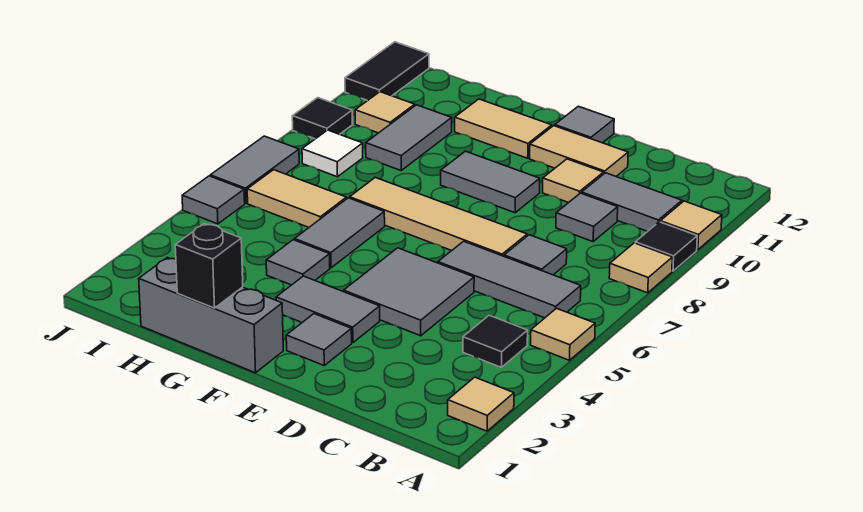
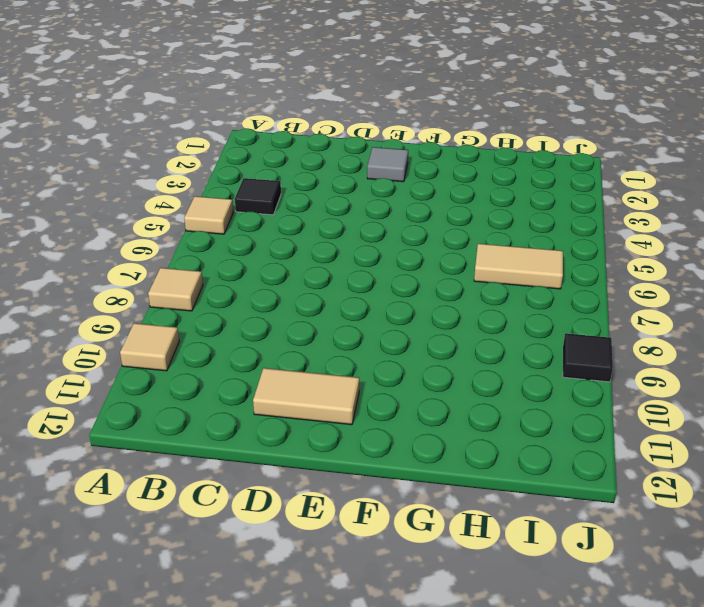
none -> tan 1x1 tile [448,377,514,431]
none -> black 1x1 tile [635,222,697,271]
none -> grey 1x3 tile [438,241,581,318]
none -> grey 1x2 tile [582,173,682,231]

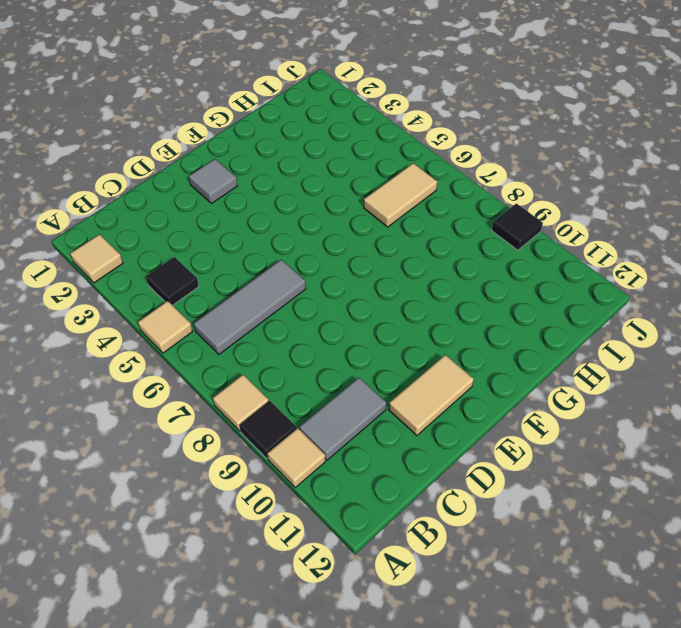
none -> grey 1x1 tile [504,235,567,275]
none -> grey 1x1 tile [556,193,618,242]
none -> grey 2x2 tile [344,248,474,336]
none -> tan 1x4 tile [350,178,527,256]

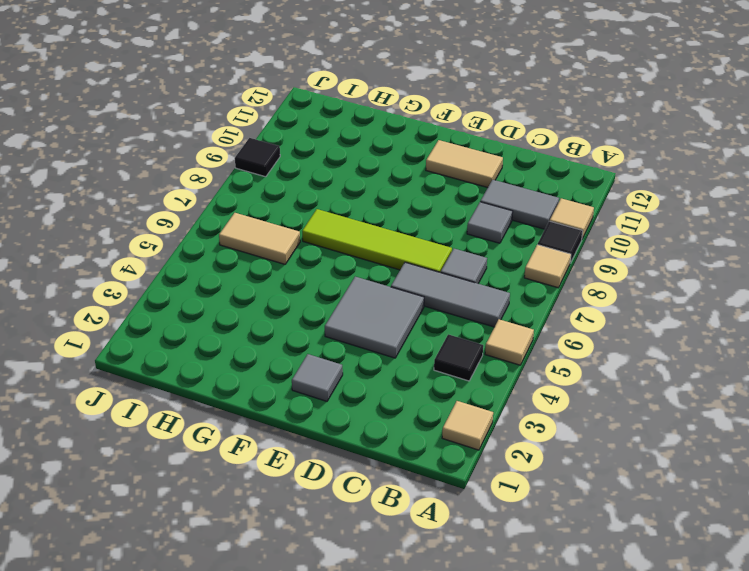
lime 1x4 tile [302,209,452,273] -> tan 1x4 tile [350,178,527,256]
none -> tan 1x1 tile [543,159,604,203]
none -> grey 1x2 tile [276,276,380,343]
none -> grey 1x2 tile [441,151,540,213]
none -> grey 1x1 tile [555,106,614,143]

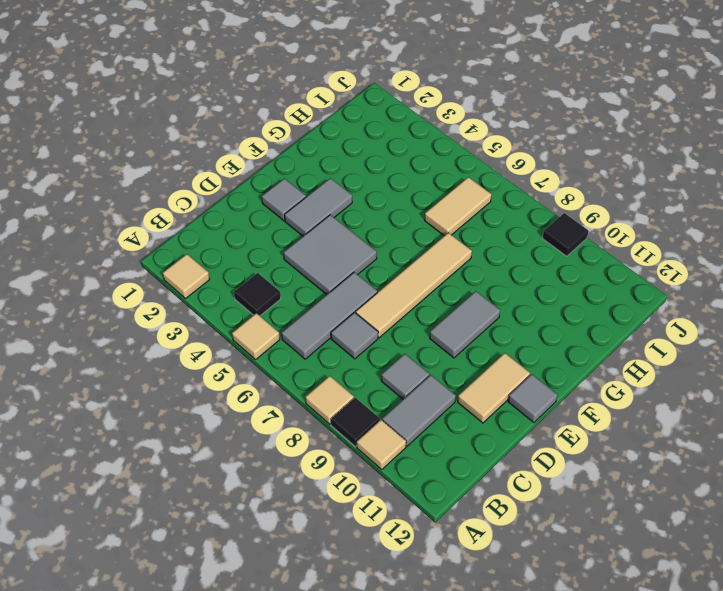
none -> tan 1x1 tile [543,159,604,203]
none -> grey 1x3 brick [139,257,283,373]
none -> tan 1x2 tile [455,99,552,158]
none -> grey 1x1 tile [266,240,330,285]

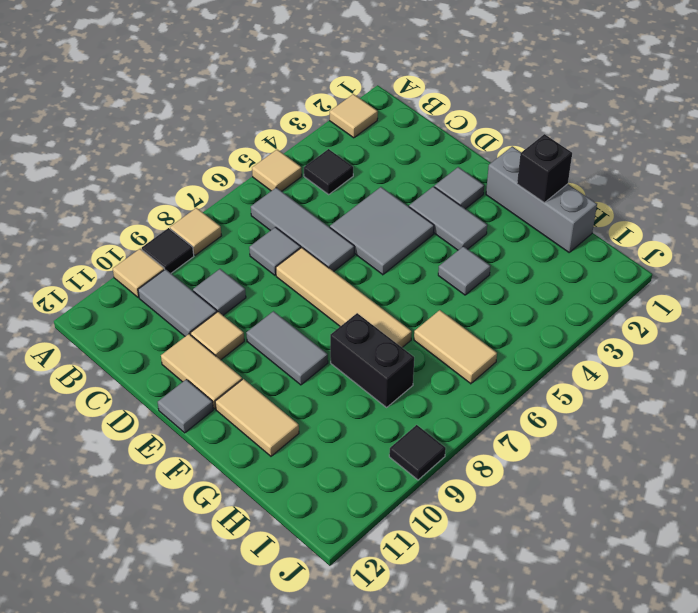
black 1x2 brick [330,313,414,407] -> none
none -> grey 1x2 tile [295,198,385,268]
none -> grey 1x2 tile [366,105,452,170]
none -> white 1x1 tile [302,130,363,177]
none -> tan 1x1 tile [355,92,415,133]

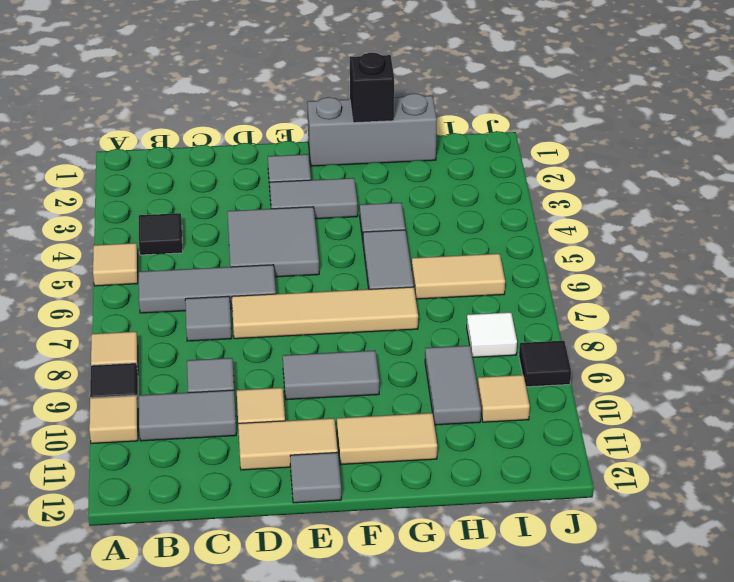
none -> tan 1x1 tile [448,377,514,431]
none -> grey 1x1 tile [182,176,245,224]
none -> grey 1x2 tile [210,136,299,203]
none -> black 1x2 tile [345,42,429,101]

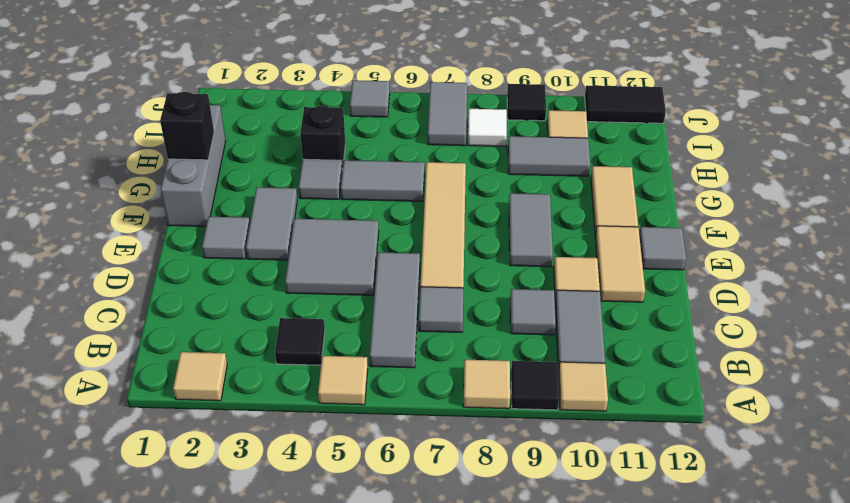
black 1x1 brick [300,106,345,169] -> none
grey 1x2 tile [428,82,467,146] -> grey 1x2 tile turned to [210,136,299,203]
none -> tan 1x2 tile [247,170,347,227]

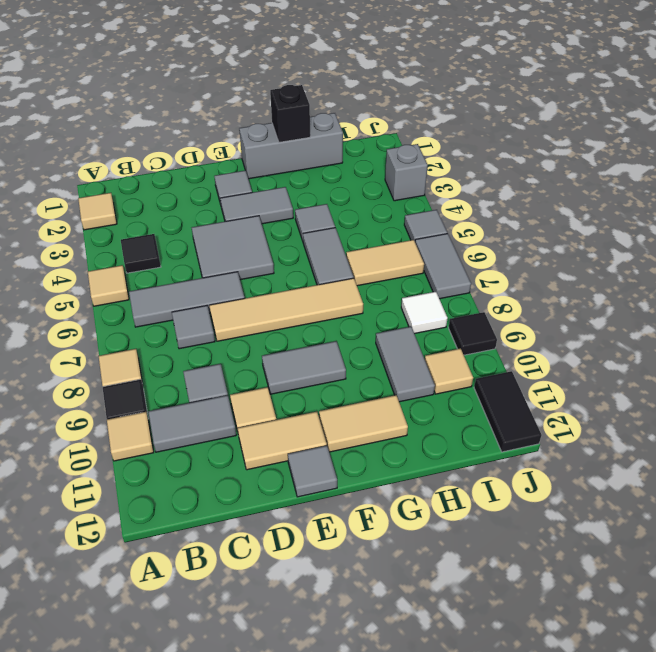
grey 1x1 brick [385,144,428,201] -> none

